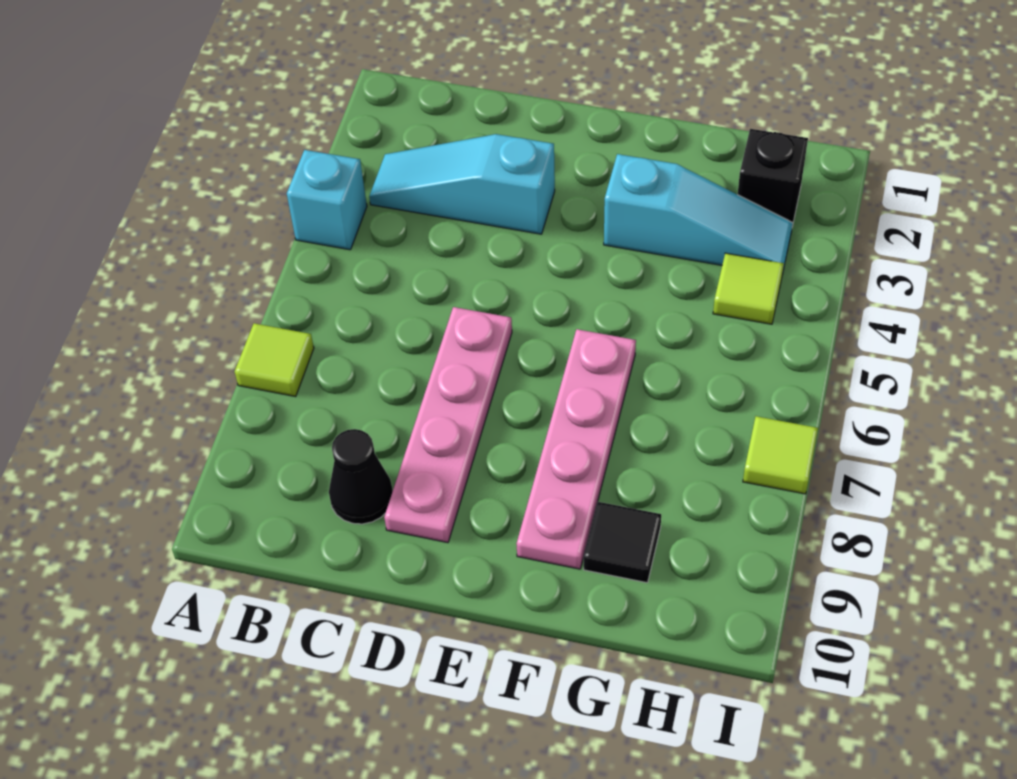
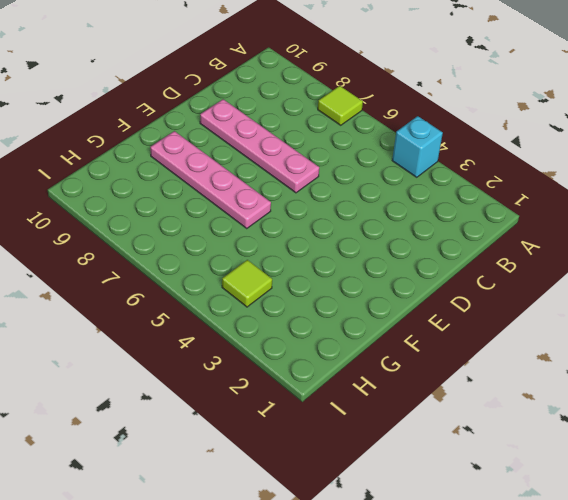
none -> cyan 1x3 slope [369,134,555,234]
none -> black 1x1 cone [329,429,393,524]

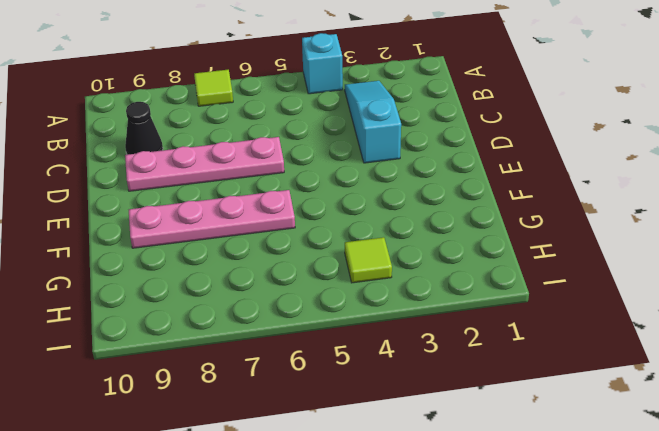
none -> cyan 1x3 slope [604,154,793,270]
none -> black 1x1 tile [584,502,661,583]

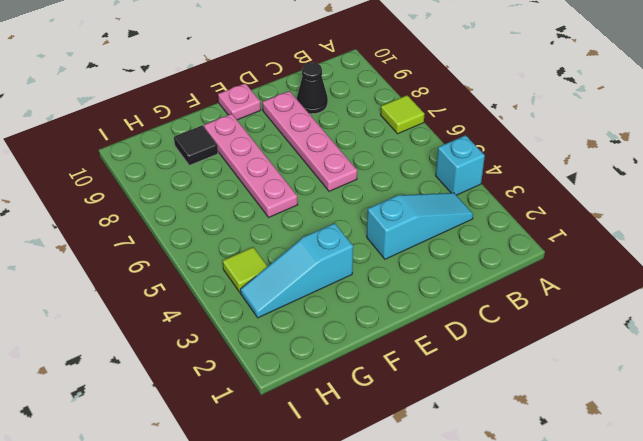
pink 1x1 plate [218,83,261,120] -> none
none -> black 1x1 brick [737,129,808,225]
none -> lime 1x1 tile [743,416,818,494]

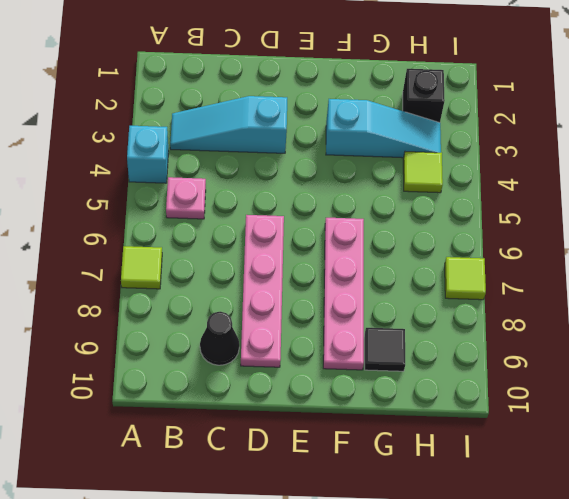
pink 1x1 plate [166,177,206,219] -> none

